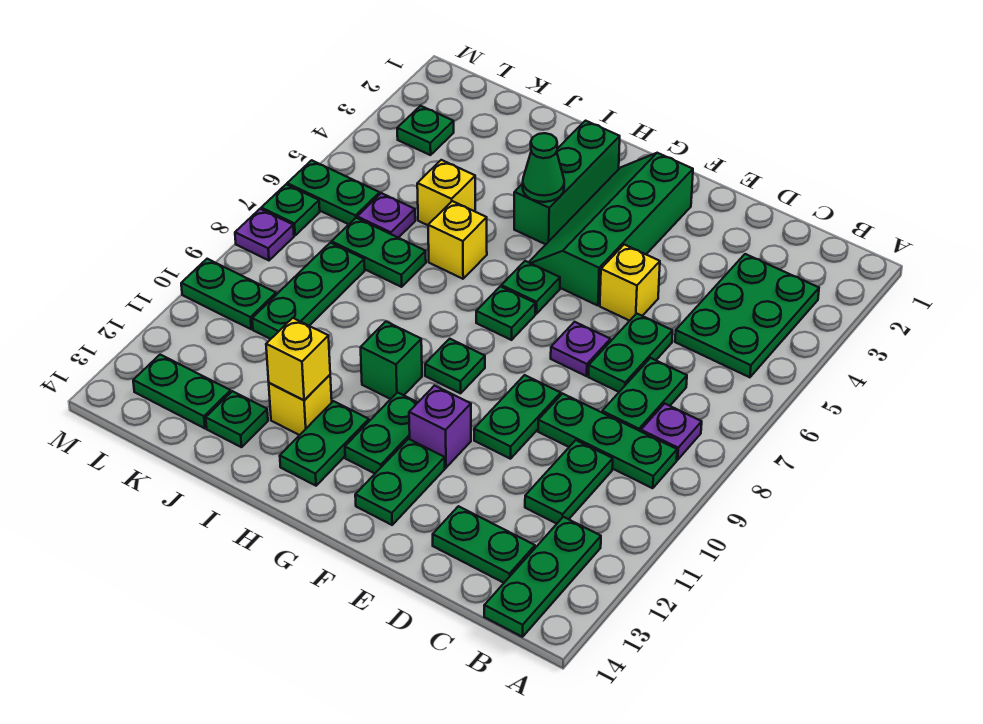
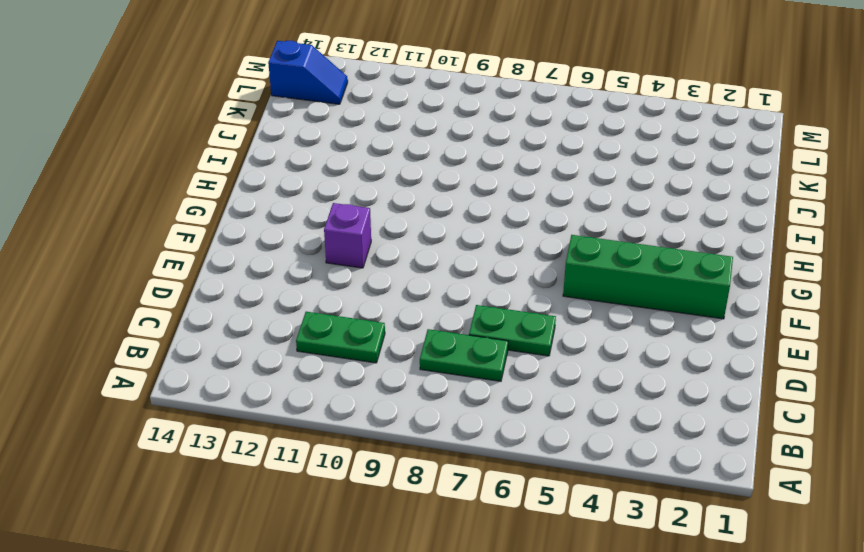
blue 1x2 slope [268,41,348,104] -> green 1x2 plate [133,355,231,428]
none -> green 2x3 plate [675,254,819,377]
none -> purple 1x1 plate [641,404,702,460]
none -> green 1x3 plate [538,394,677,488]
none -> green 1x3 plate [484,517,601,637]

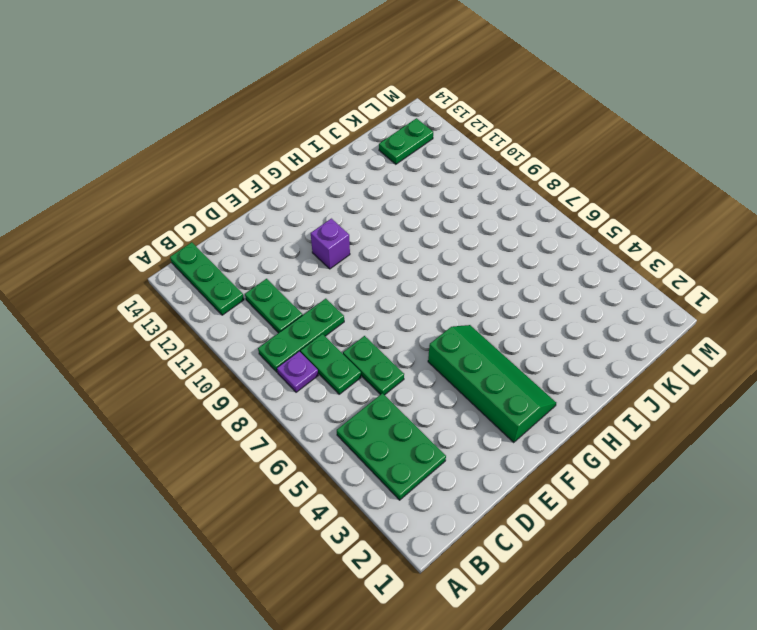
none -> green 1x2 plate [433,506,535,583]
none -> yellow 1x1 brick [600,245,660,321]
none -> purple 1x1 plate [551,322,610,376]
none -> green 1x2 plate [474,375,561,459]

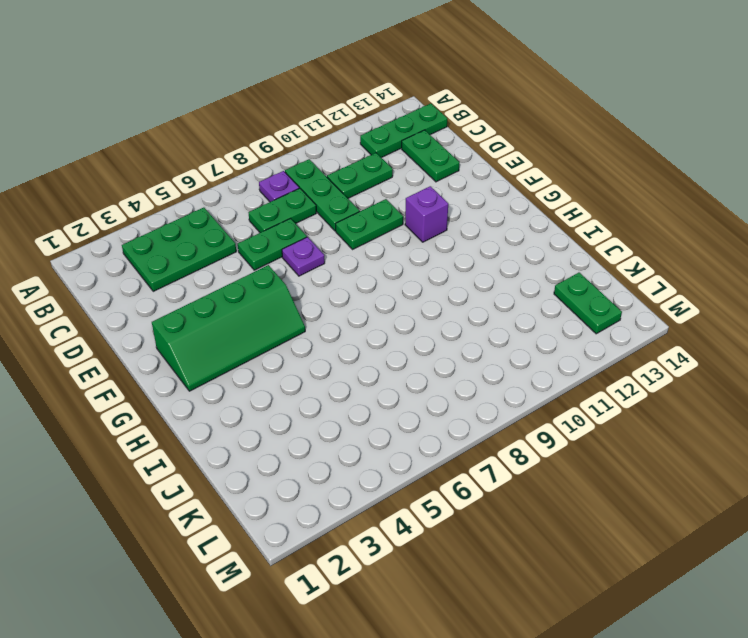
none -> yellow 1x1 brick [600,245,660,321]
none -> green 1x2 plate [355,439,445,525]
none -> green 1x1 plate [501,261,560,314]
none -> green 1x1 plate [476,286,535,340]

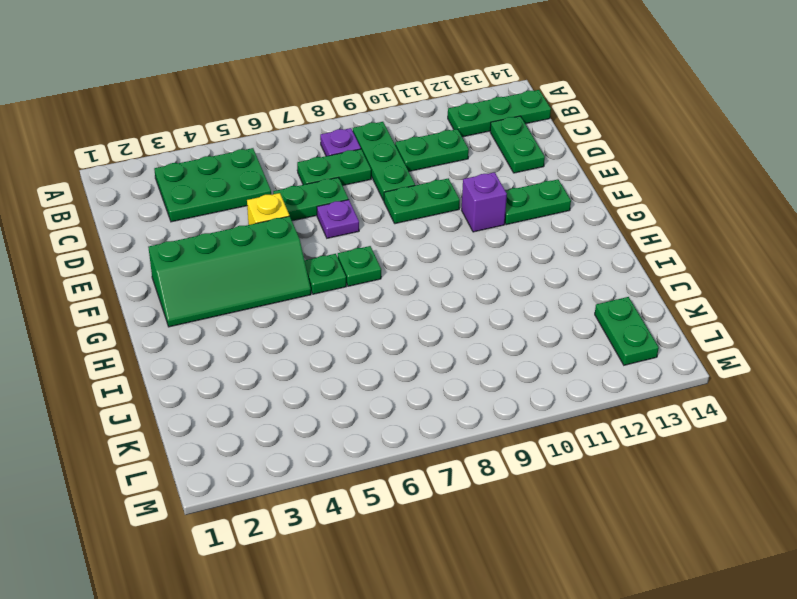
none -> green 1x1 plate [425,339,485,393]
none -> green 1x2 plate [345,392,418,473]
none -> green 1x3 brick [514,121,620,244]
none -> green 1x1 brick [361,322,422,399]

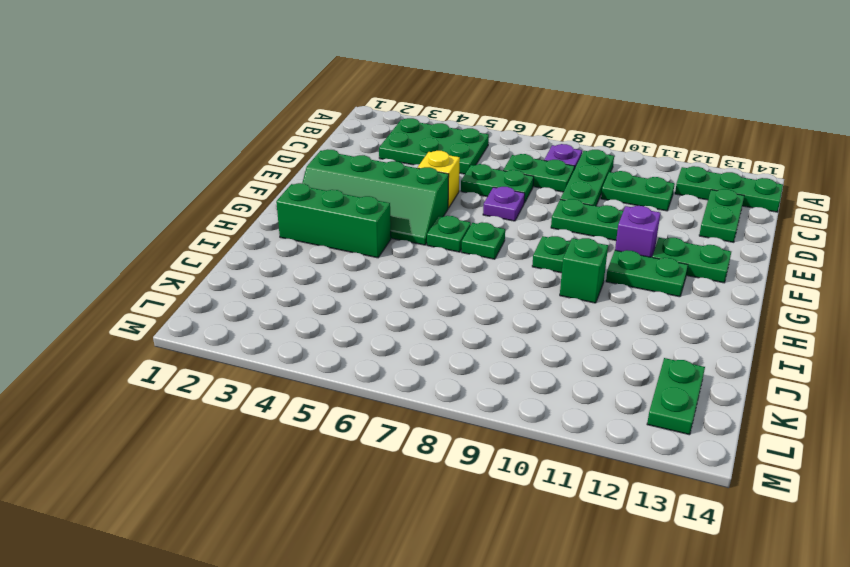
none -> green 1x2 plate [280,401,369,486]
none -> yellow 1x1 brick [428,201,487,279]
none -> yellow 1x1 brick [269,375,332,435]
none -> yellow 1x1 brick [417,160,475,225]

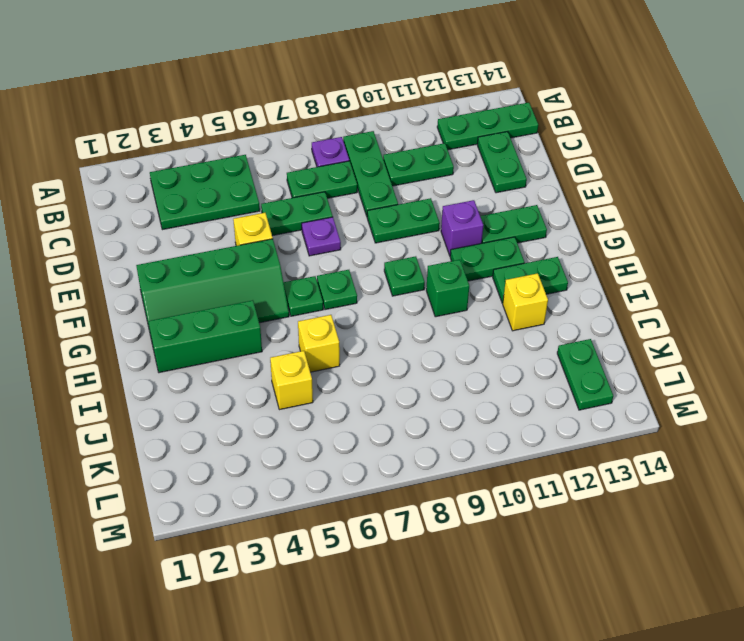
none -> green 1x2 plate [332,218,426,287]
none -> green 1x1 plate [206,391,268,447]
none -> purple 1x1 plate [357,193,415,238]
none -> green 1x3 plate [252,243,365,339]

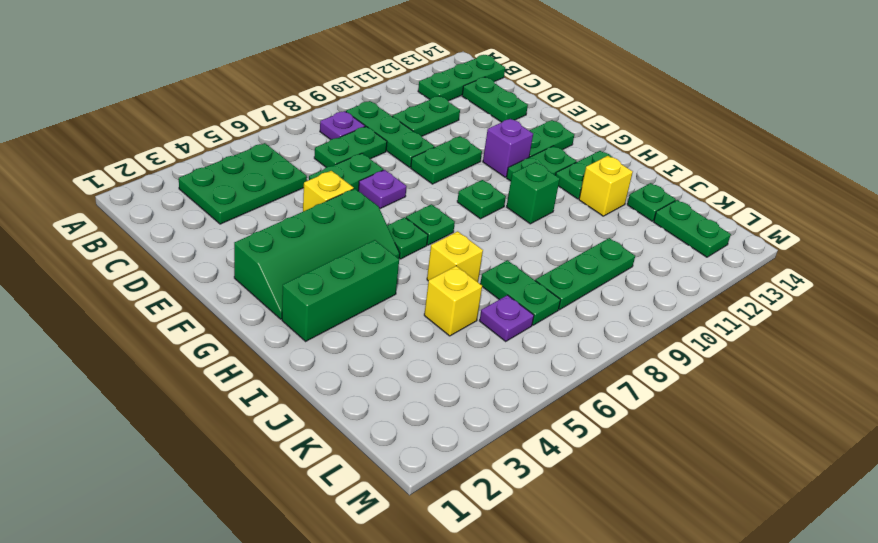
none -> green 1x1 plate [397,106,454,155]
none -> green 1x2 plate [287,160,380,224]
none -> green 1x2 plate [181,259,276,329]
none -> green 1x1 plate [261,185,320,235]

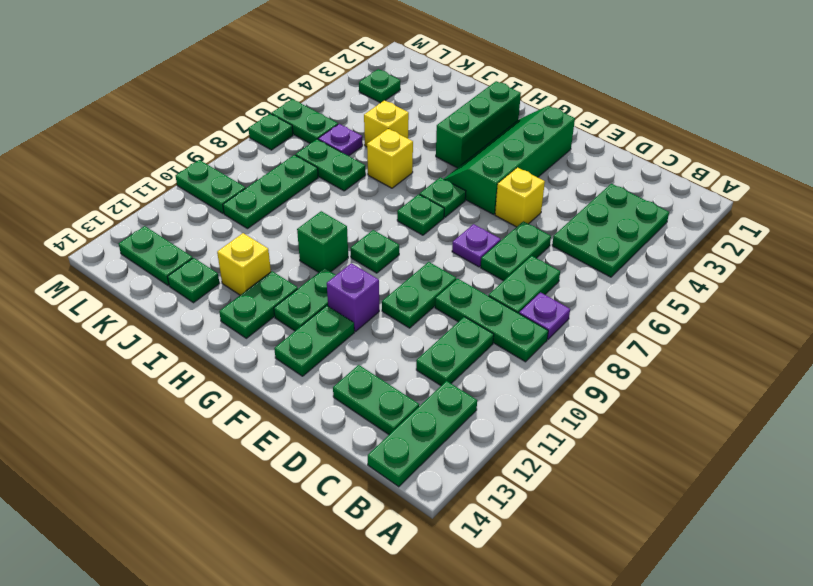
none -> purple 1x1 plate [235,209,294,260]
none -> green 1x1 cone [523,133,564,202]
none -> yellow 1x1 brick [266,318,330,400]

